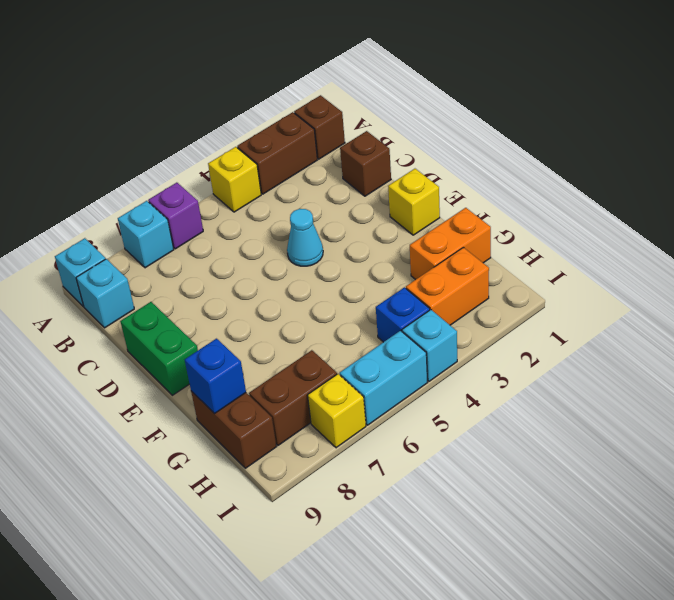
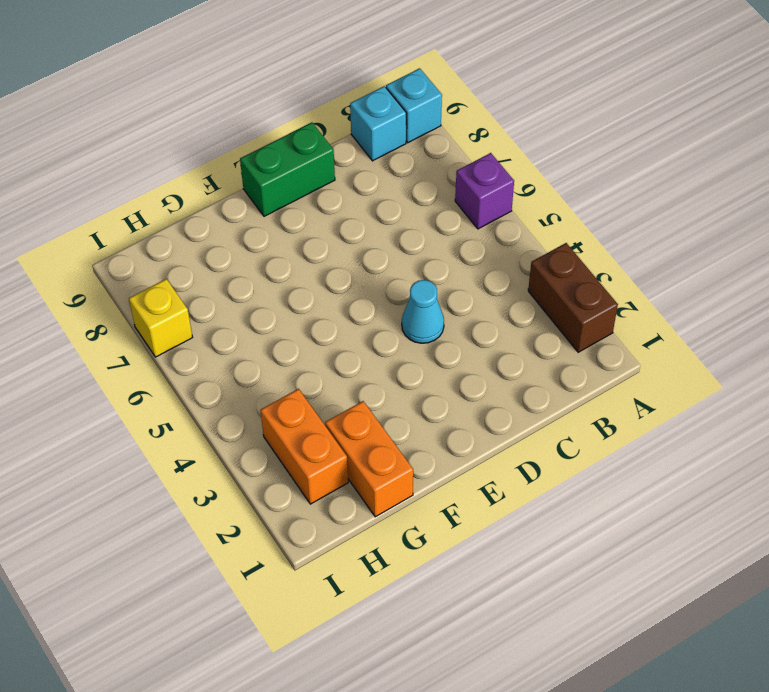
none -> brown 1x1 brick [294,95,345,159]
none -> yellow 1x1 brick [208,147,261,212]
none -> cyan 1x1 brick [118,201,174,268]

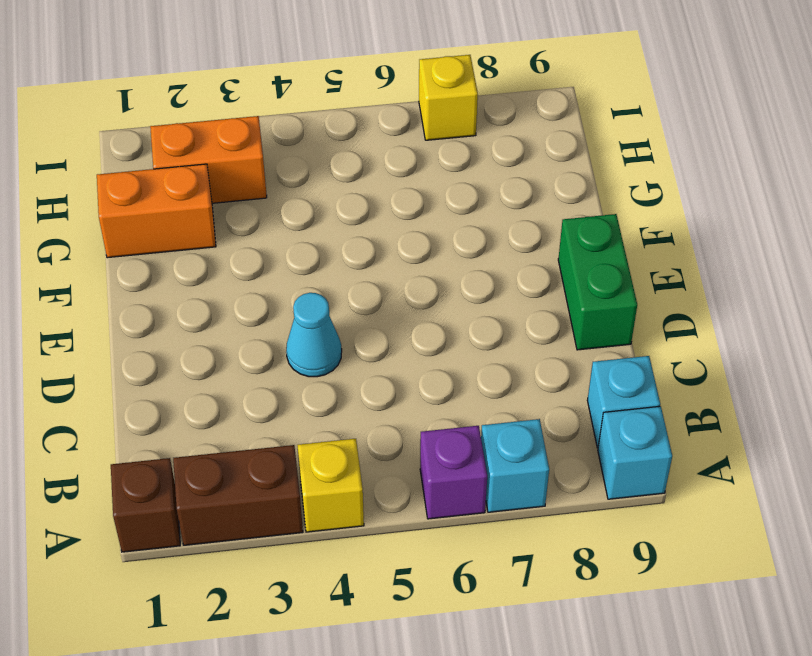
none -> brown 1x1 brick [340,131,391,196]
none -> yellow 1x1 brick [388,169,440,235]
none -> brown 1x2 brick [191,391,276,468]

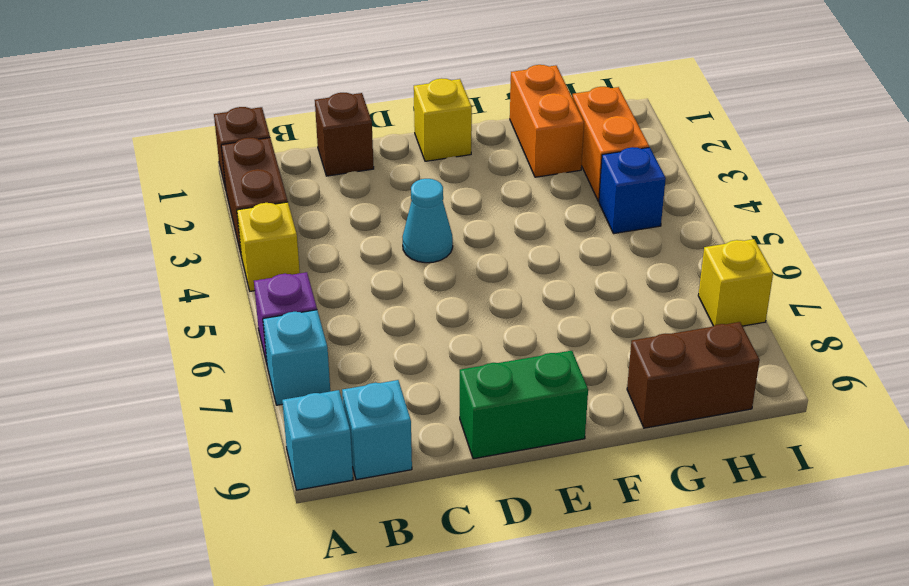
none -> brown 1x2 brick [249,350,337,445]
none -> cyan 1x1 brick [402,310,457,381]
none -> cyan 1x2 brick [340,331,428,425]

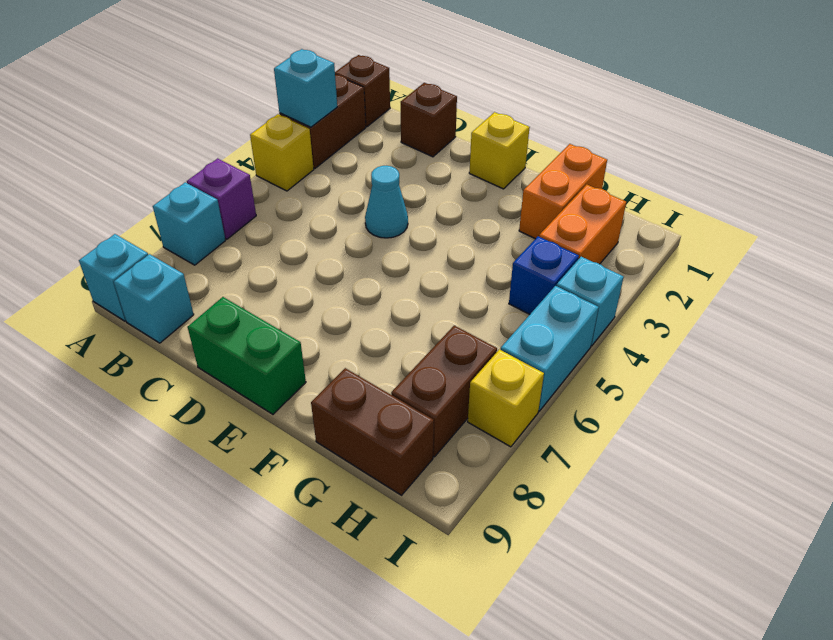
cyan 1x1 brick [274,49,337,127] -> none
none -> blue 1x1 brick [185,339,246,414]

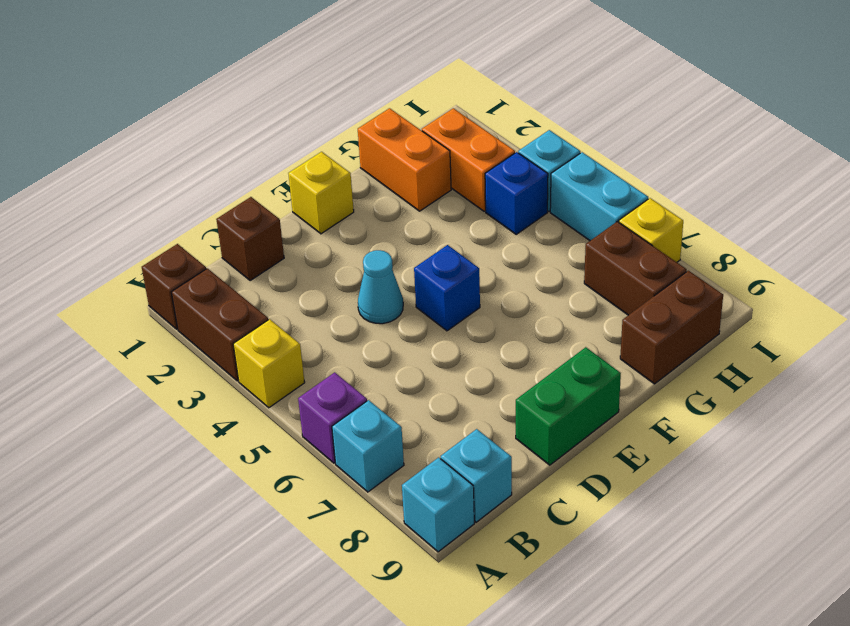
blue 1x1 brick [414,245,480,331] -> blue 1x1 brick moved to [185,339,246,414]

